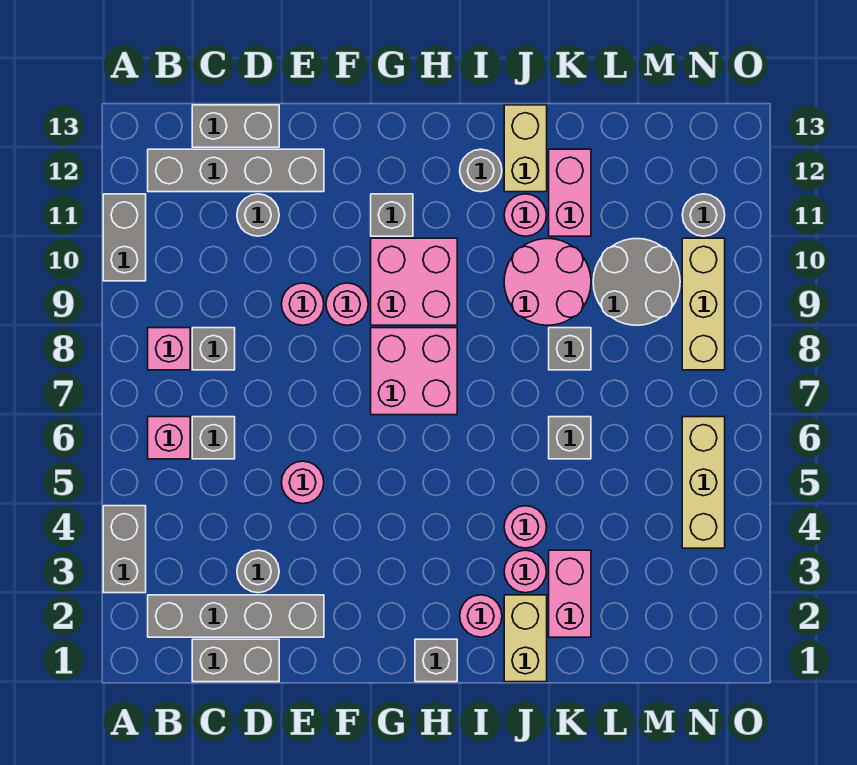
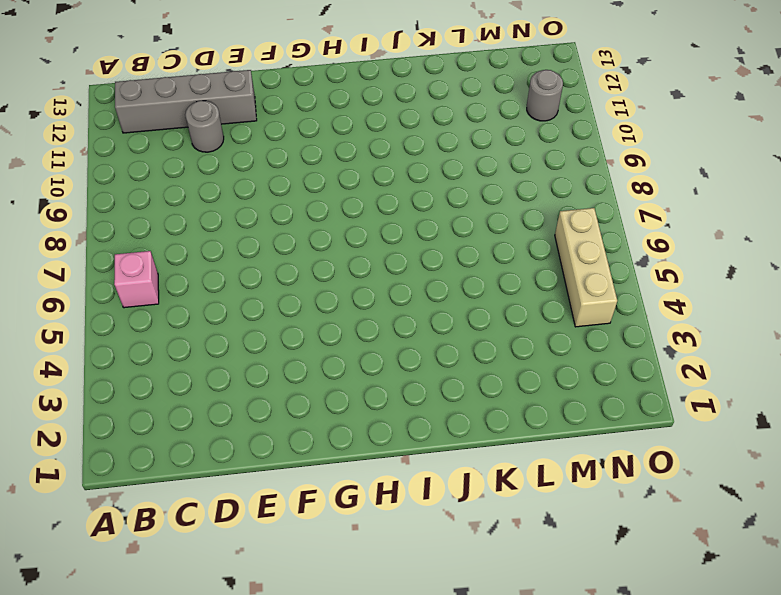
none -> grey 1x2 brick [103,506,146,593]
none -> grey 1x2 brick [103,194,146,281]
none -> grey 1x4 brick [148,595,324,637]
none -> pink 1x1 brick [148,328,190,370]

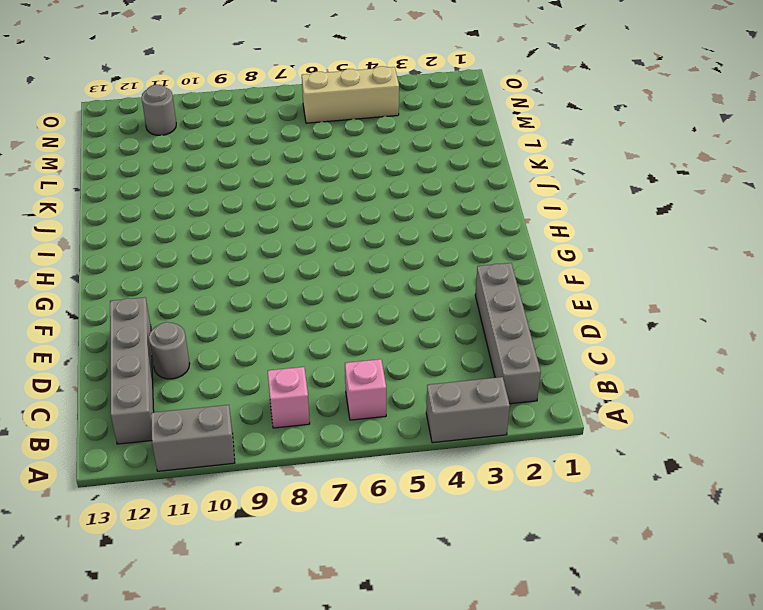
none -> grey 1x2 brick [192,639,279,682]
none -> grey 1x1 brick [192,417,235,459]
none -> grey 1x1 brick [192,328,235,370]
none -> grey 1x2 brick [192,105,279,147]

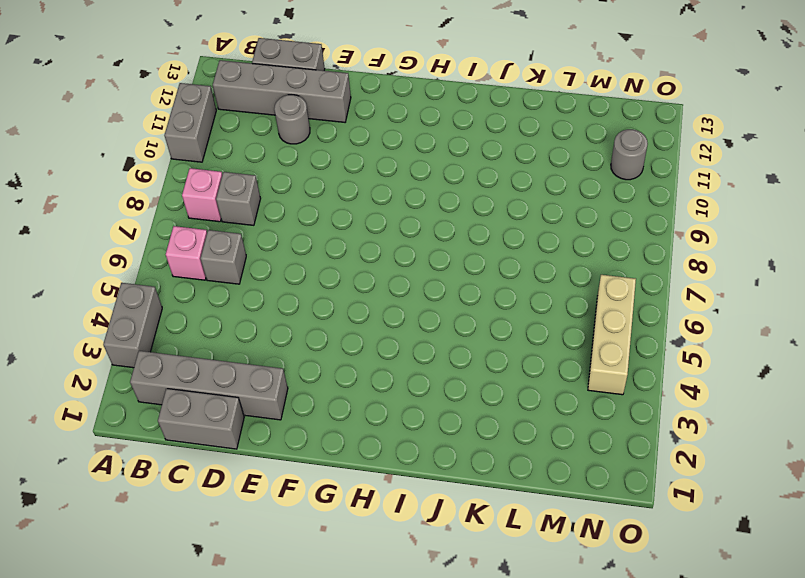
none -> grey 1x1 round brick [237,550,279,593]
none -> pink 1x1 round brick [281,461,324,504]
none -> pink 1x1 round brick [281,283,324,325]
none -> pink 1x1 round brick [326,283,368,325]

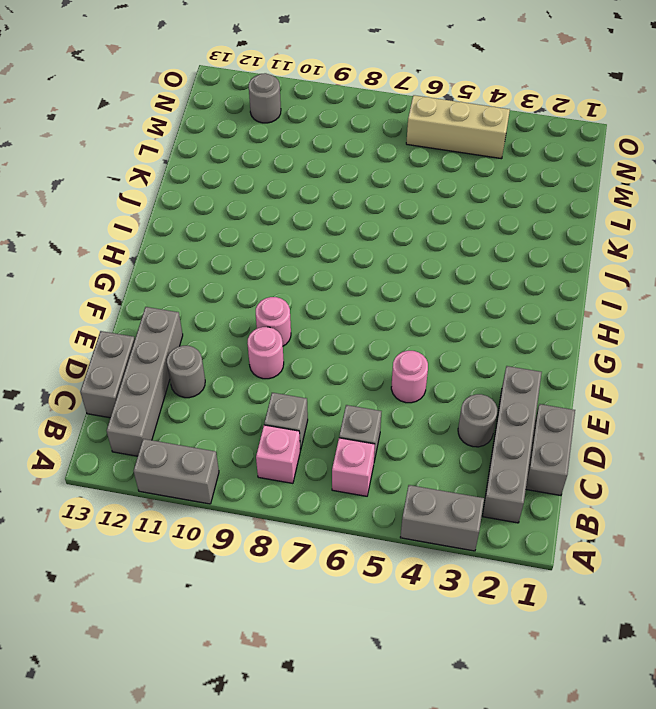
none -> pink 2x2 brick [371,328,457,415]
none -> pink 2x2 brick [371,238,457,325]
none -> grey 1x1 brick [371,194,413,236]
none -> grey 1x1 brick [415,639,457,682]

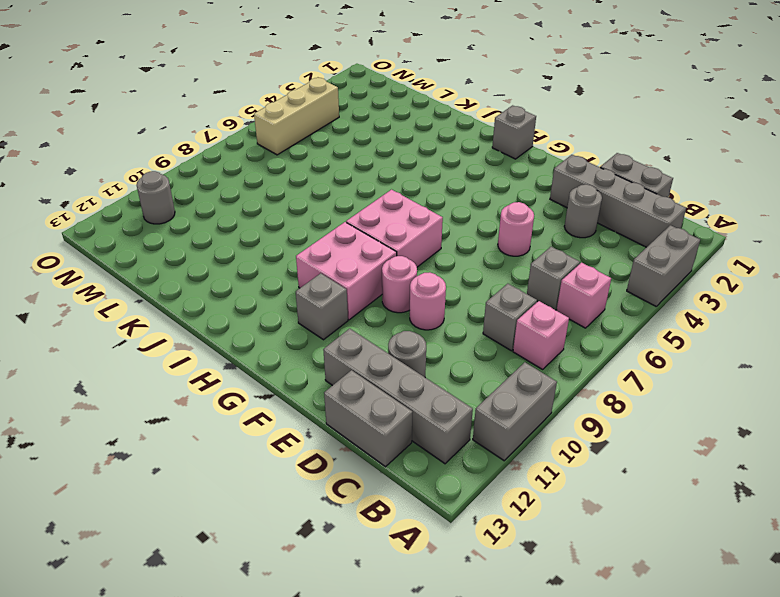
none -> pink 1x1 round brick [460,595,502,637]
none -> grey 1x1 round brick [460,149,502,192]
none -> tan 1x2 brick [504,595,547,682]
none -> pink 1x1 round brick [504,550,547,593]

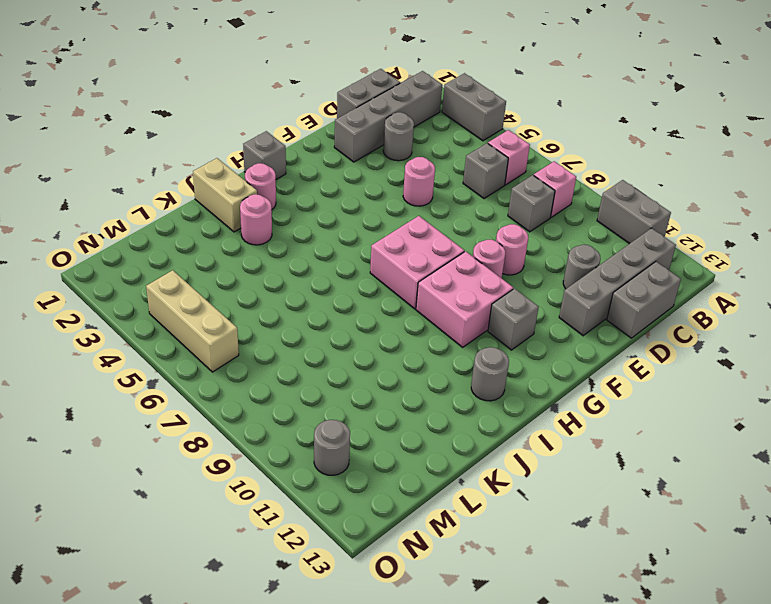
none -> pink 1x1 round brick [504,506,547,548]
none -> pink 2x2 round brick [504,238,591,325]
none -> pink 1x1 round brick [504,194,547,236]
none -> tan 1x2 brick [504,105,547,192]

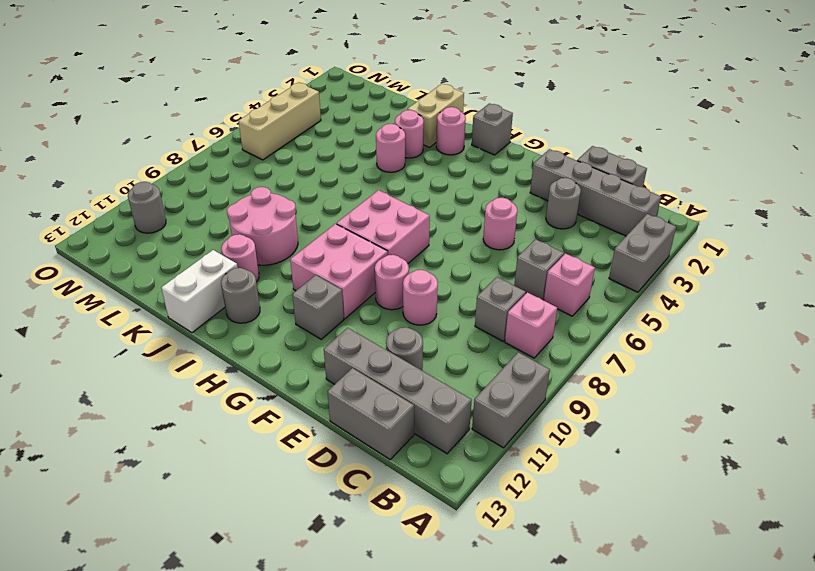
white 1x2 brick [161,250,238,333] -> tan 1x2 brick [504,105,547,192]
none -> pink 1x2 brick [549,550,591,637]
none -> grey 1x1 brick [549,417,591,459]
none -> grey 1x1 brick [549,328,591,370]
none -> pink 1x2 brick [549,149,591,236]

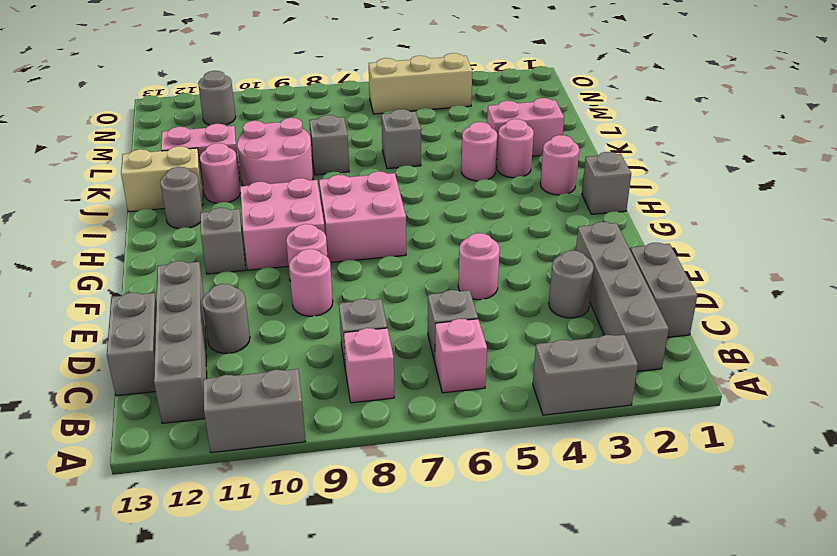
none -> tan 1x2 brick [504,595,547,682]
none -> grey 2x2 round brick [593,239,680,325]
none -> tan 1x3 brick [682,238,725,370]

